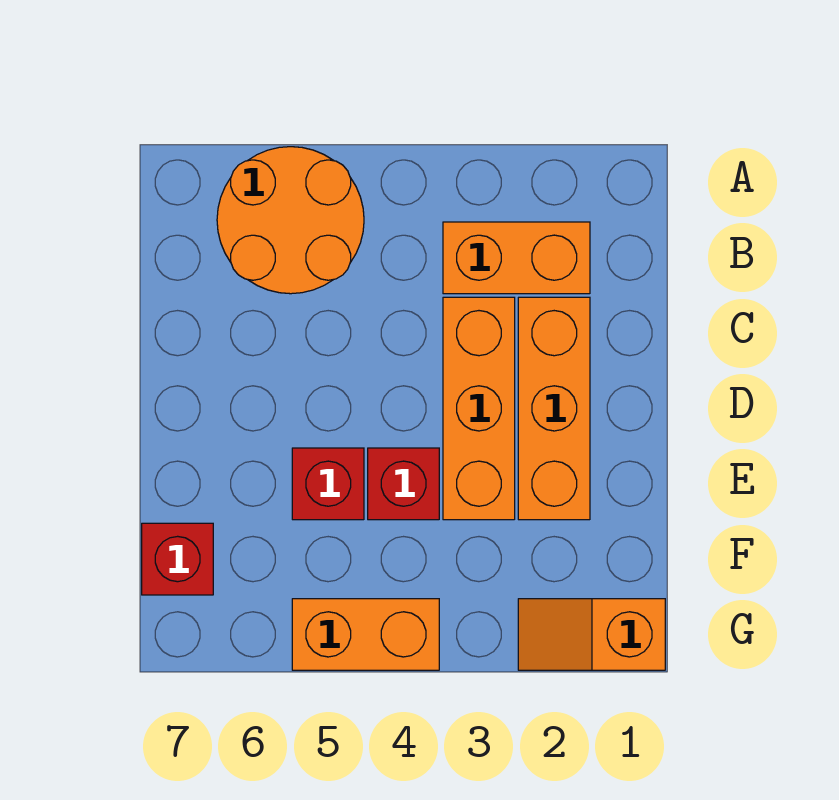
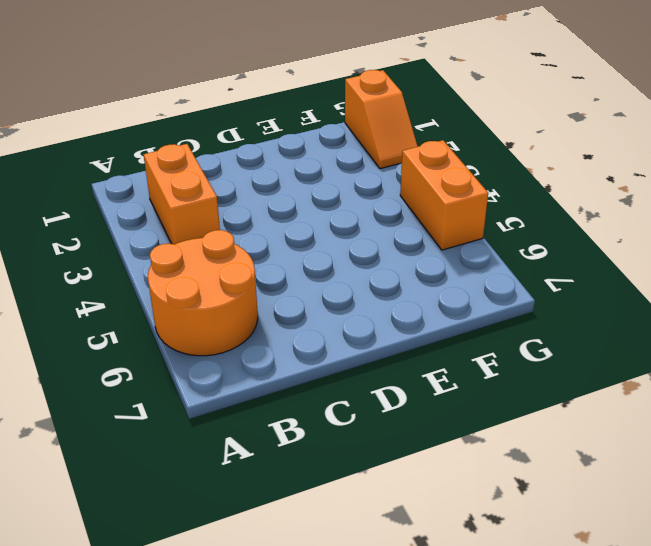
none -> orange 1x3 brick [518,297,590,520]
none -> orange 1x3 brick [443,297,515,520]

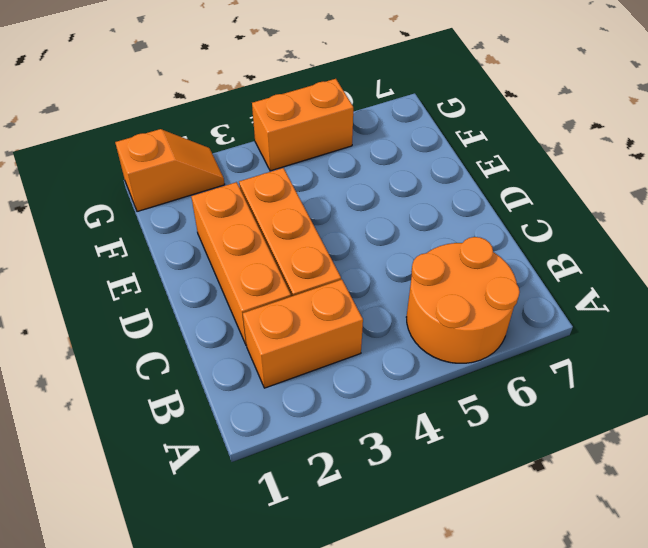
none -> red 1x1 brick [368,448,439,520]
none -> red 1x1 brick [292,448,364,520]

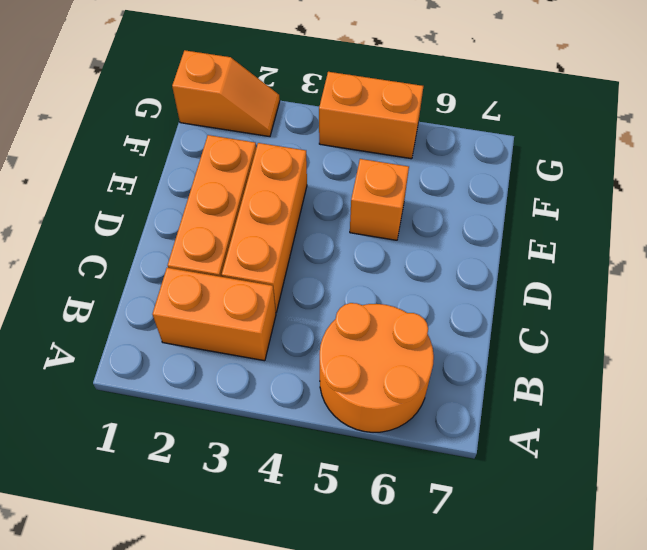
orange 1x1 brick [350,159,409,240] -> red 1x1 brick [292,448,364,520]
none -> red 1x1 brick [368,448,439,520]
none -> red 1x1 brick [142,523,213,595]

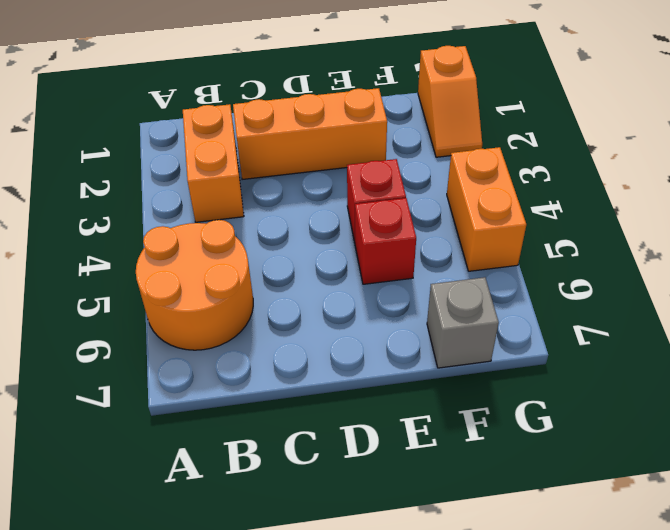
grey 1x1 brick [427,277,499,368] -> red 1x1 brick [142,523,213,595]
none -> orange 1x3 brick [443,297,515,520]

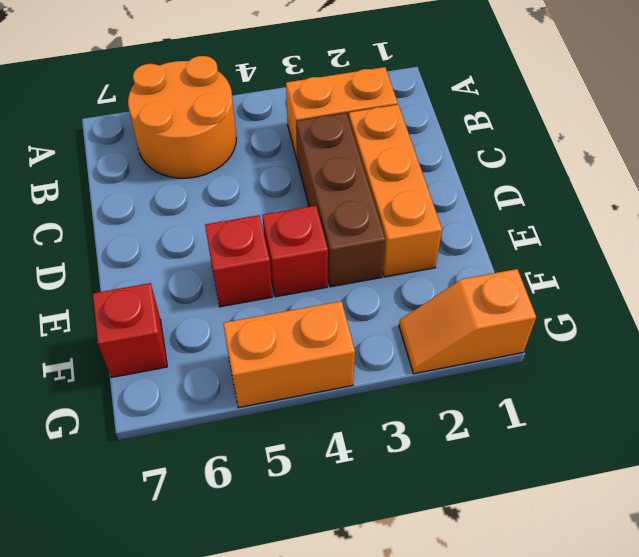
brown 1x3 brick [296,113,385,287] -> orange 1x3 brick [443,297,515,520]

